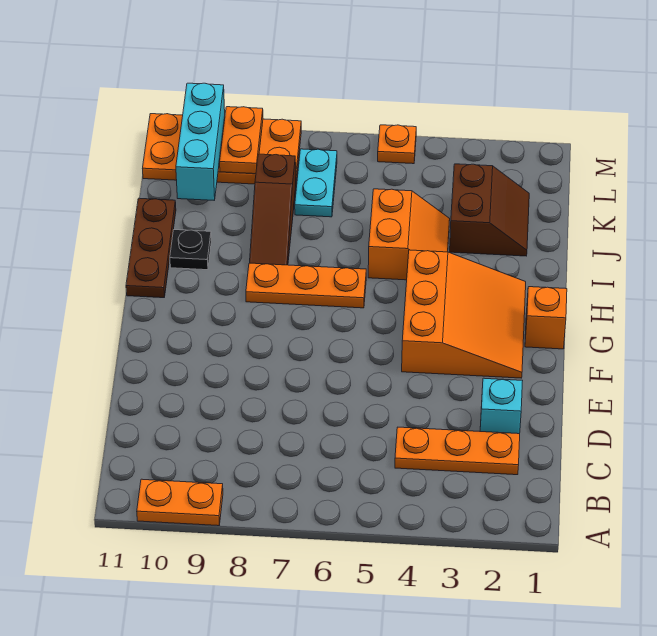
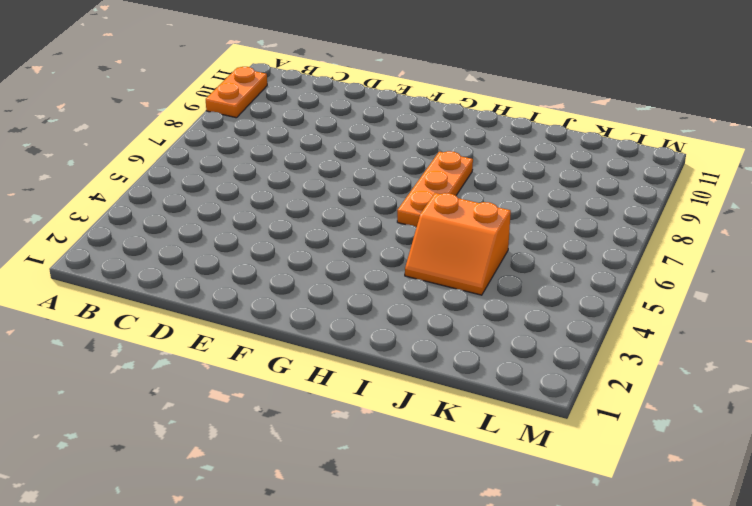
none -> orange 1x3 plate [395,427,520,475]
none -> cyan 1x1 brick [480,378,522,434]
none -> orange 3x3 slope [402,250,526,378]

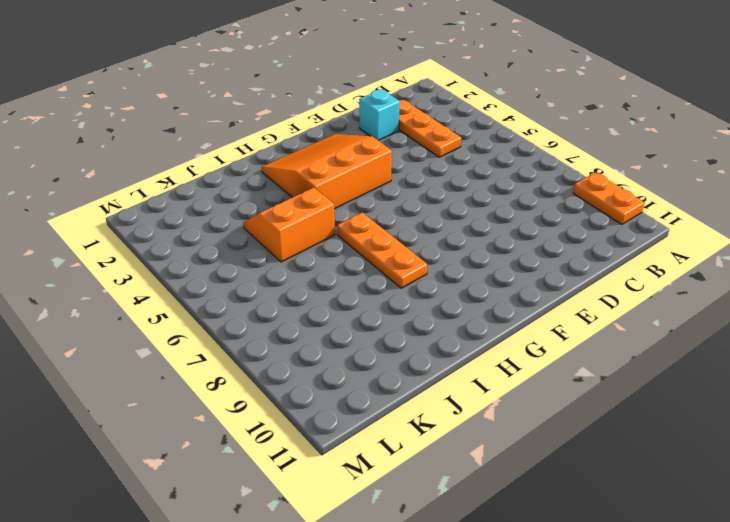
none -> orange 1x1 brick [525,287,567,349]
none -> brown 1x3 plate [126,198,176,298]
none -> brown 1x3 slope [250,154,296,265]

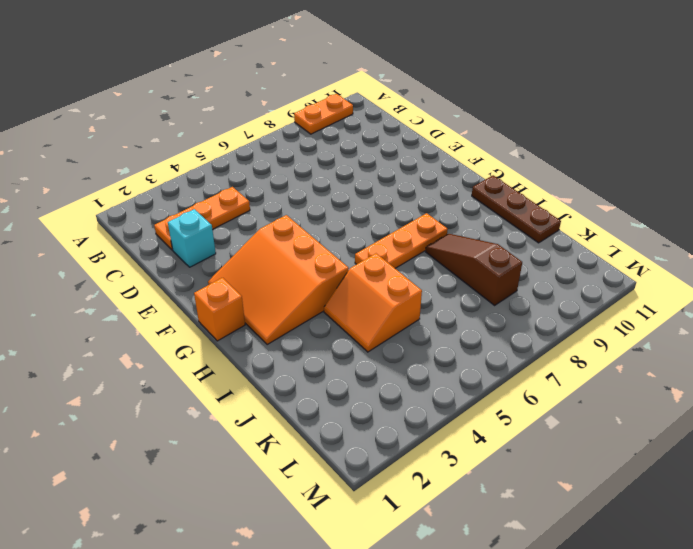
none -> black 1x1 plate [170,230,211,270]
none -> brown 2x2 slope [450,164,529,256]
none -> cyan 1x2 plate [295,149,337,217]

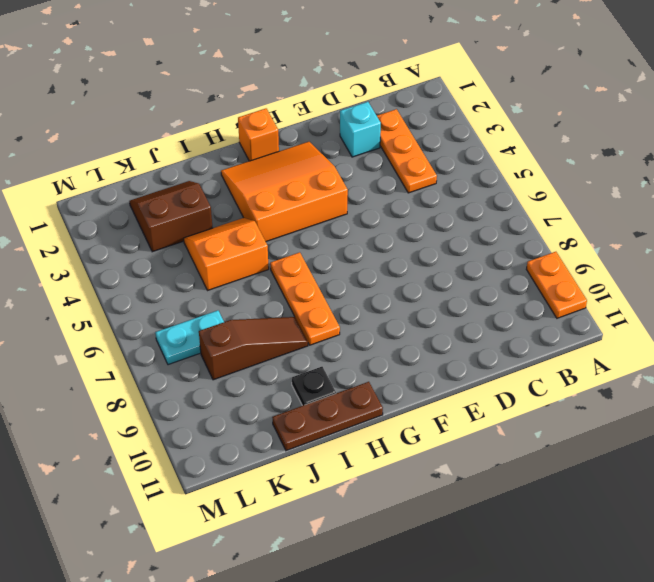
none -> orange 2x4 plate [143,114,301,184]
none -> orange 1x1 plate [378,125,416,164]
none -> cyan 1x3 brick [176,83,225,200]

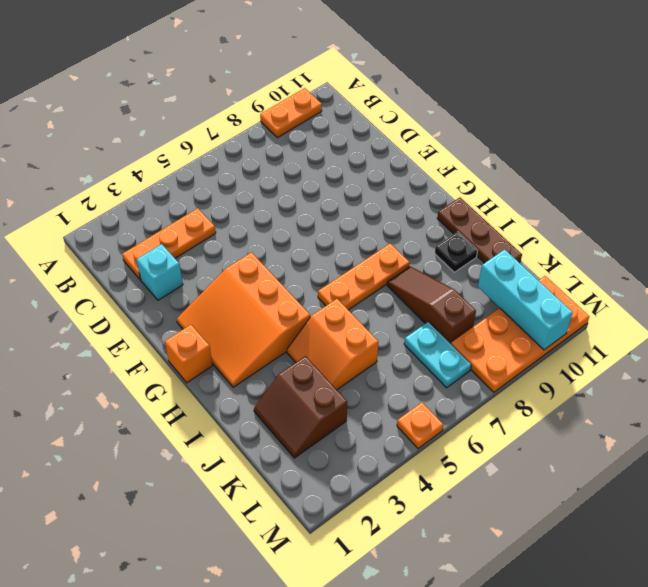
none -> orange 1x2 plate [220,107,263,174]

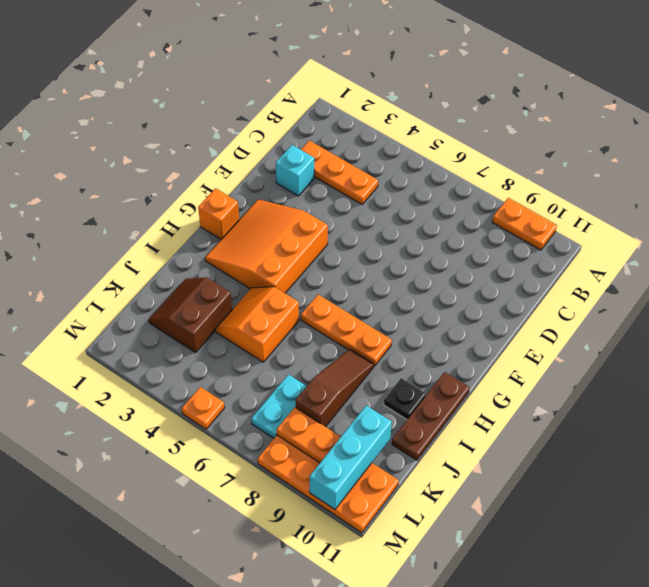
orange 1x2 plate [277,407,341,463] -> orange 1x2 plate turned to [220,107,263,174]

